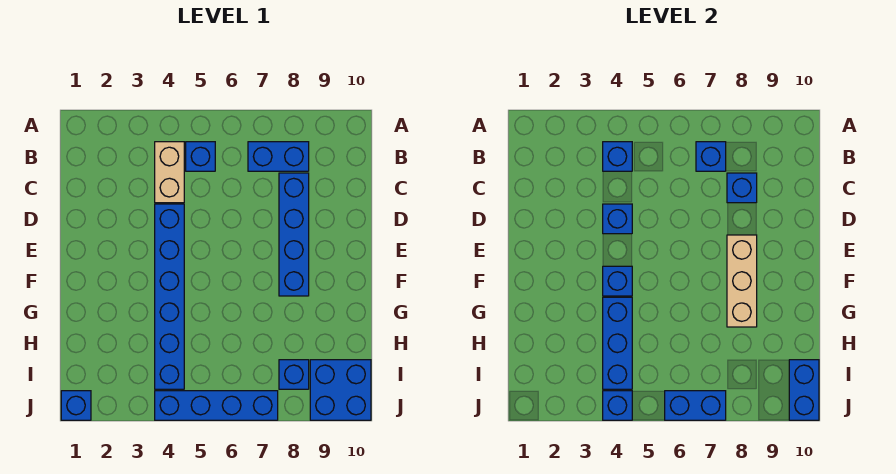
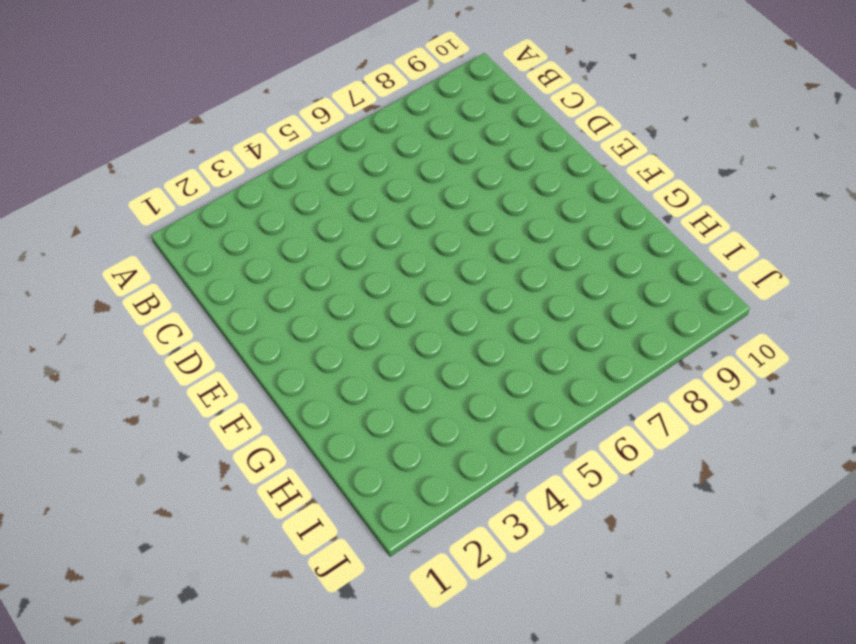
none -> tan 1x2 brick [155,142,184,203]
none -> blue 1x1 brick [186,142,215,171]
none -> blue 1x2 brick [248,142,309,171]

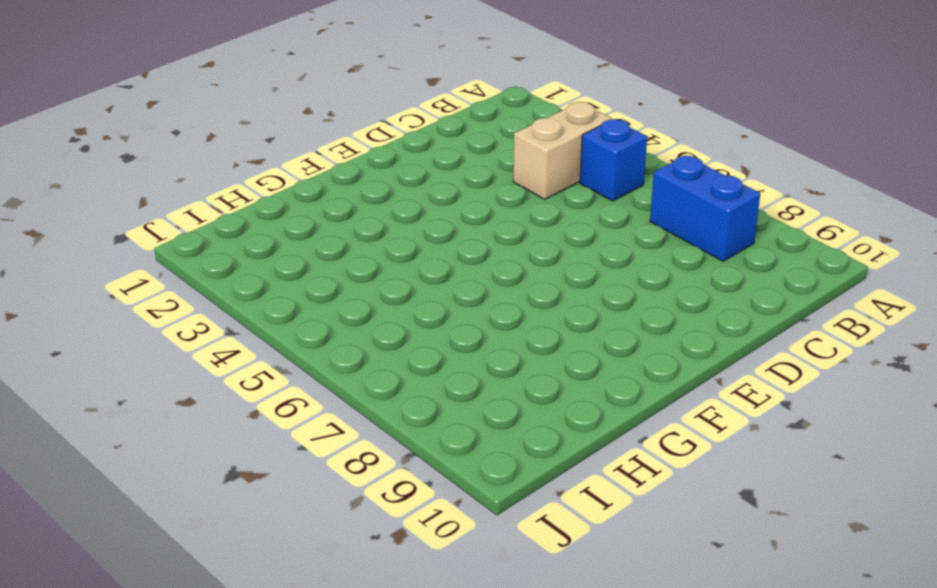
none -> blue 1x4 brick [279,173,309,296]
none -> blue 1x6 brick [155,204,184,389]
none -> blue 1x1 brick [279,360,309,389]

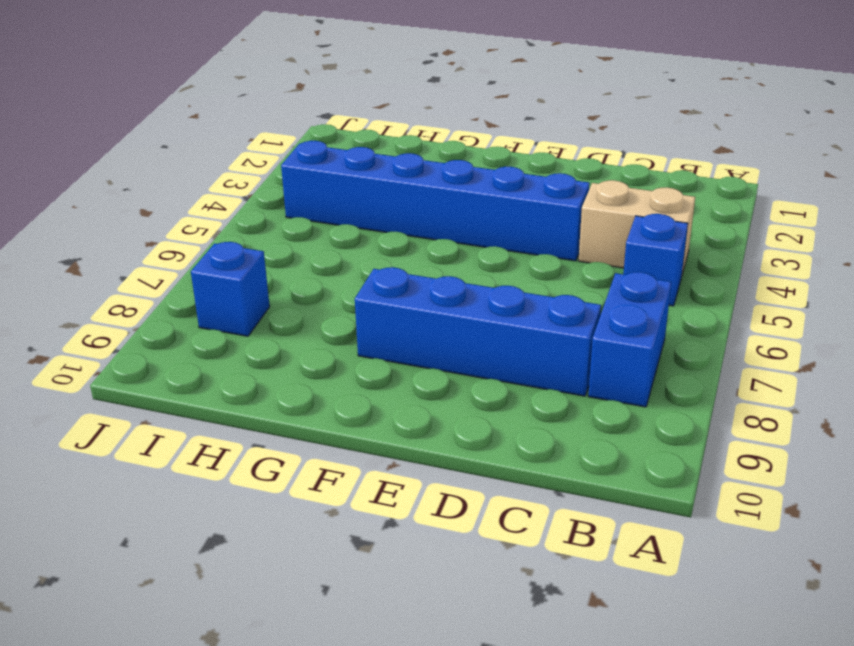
none -> blue 2x2 brick [310,360,371,420]
none -> blue 1x1 brick [61,391,91,420]
none -> blue 1x4 brick [155,391,278,420]

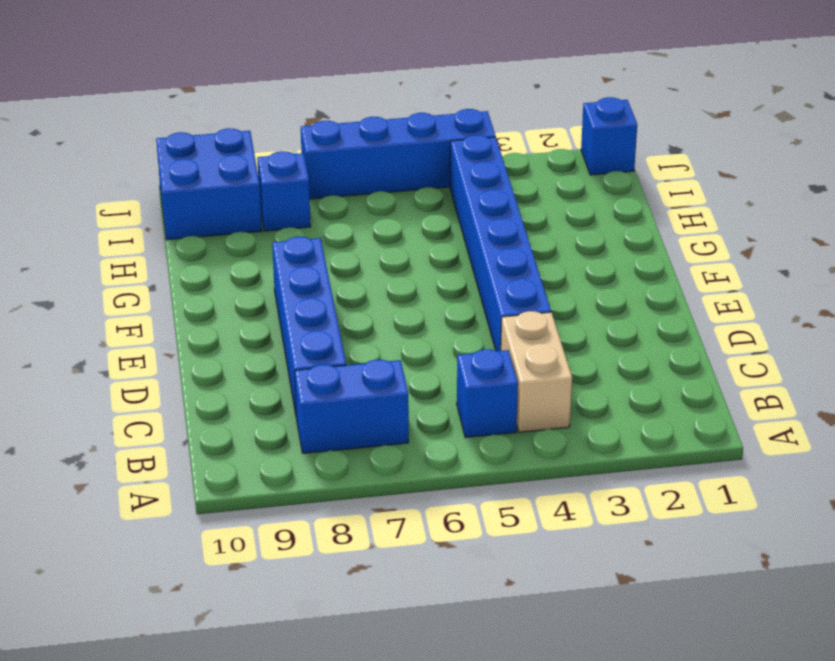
none -> blue 1x1 brick [603,142,632,171]
none -> blue 1x1 brick [696,142,726,171]
none -> blue 1x1 brick [727,173,757,203]

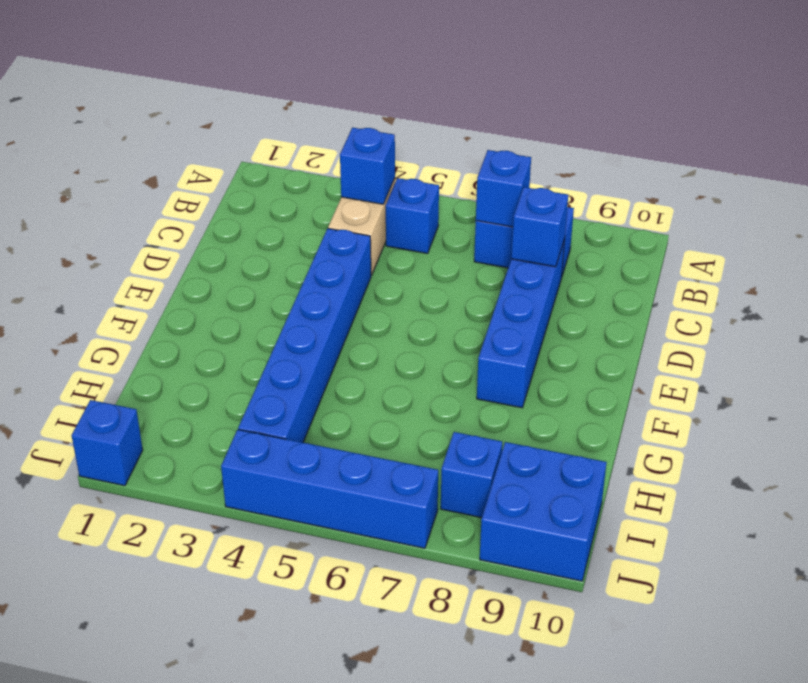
none -> blue 1x1 brick [603,204,632,234]
none -> tan 1x3 brick [727,235,757,327]
none -> blue 1x1 brick [603,266,632,296]

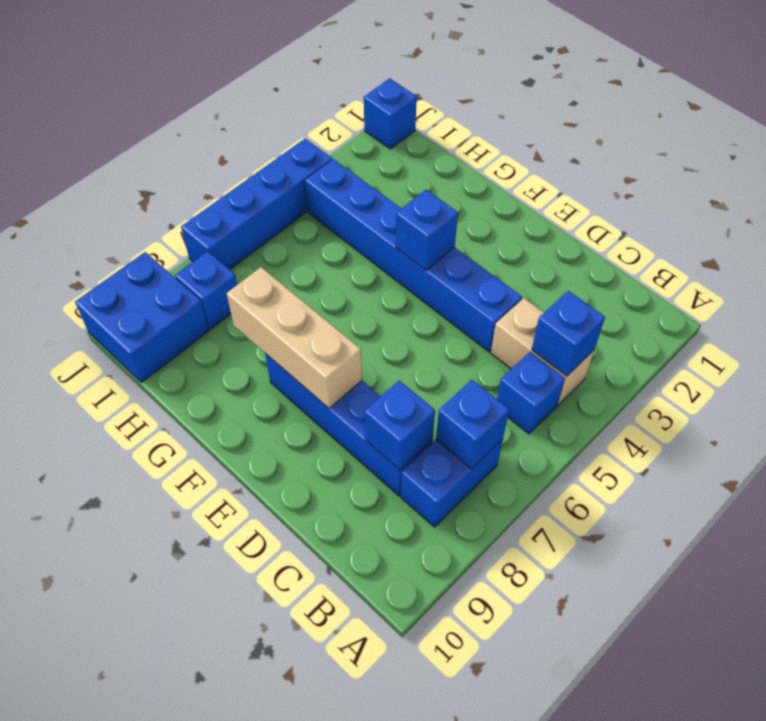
none -> blue 1x1 brick [603,204,632,234]
none -> blue 1x3 brick [603,297,632,389]
none -> blue 1x2 brick [789,360,819,420]

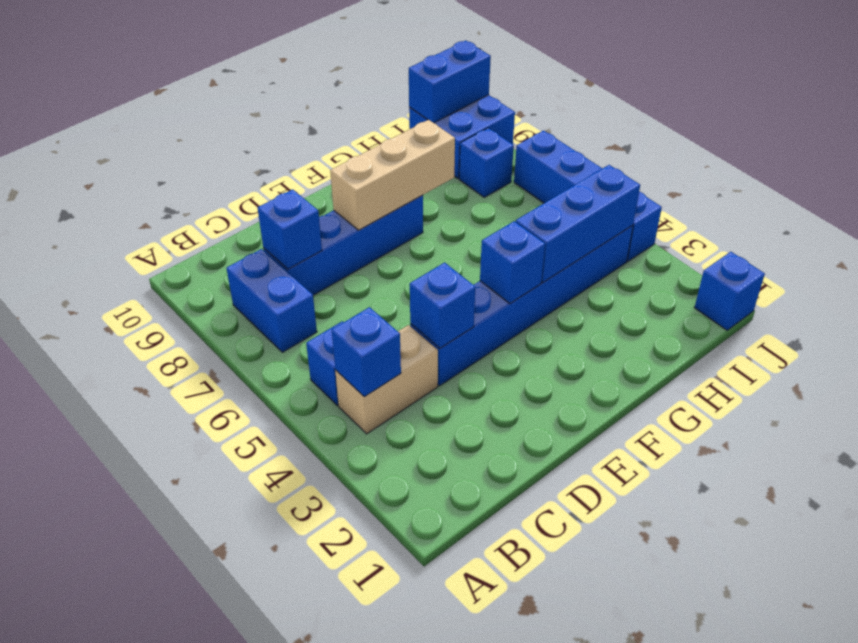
none -> blue 1x1 brick [696,142,726,171]
none -> blue 1x1 brick [603,391,632,420]
none -> blue 1x2 brick [665,391,726,420]

